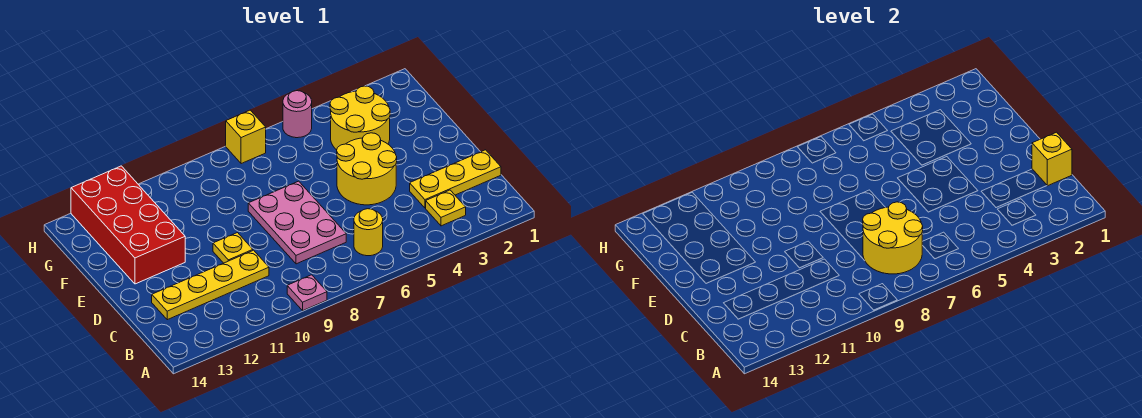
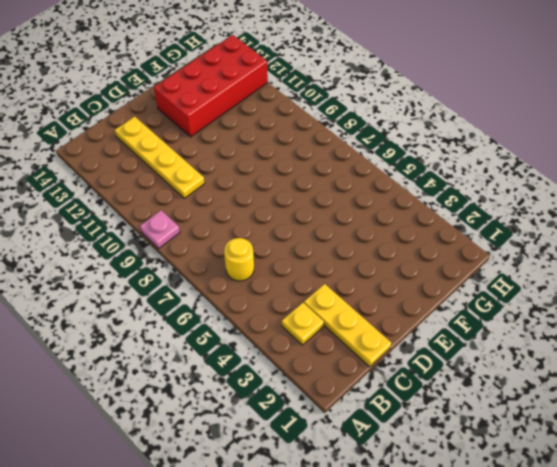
none -> pink 2x3 plate [248,181,346,264]
none -> yellow 2x2 round brick [337,133,397,205]
none -> yellow 1x1 plate [213,233,253,263]

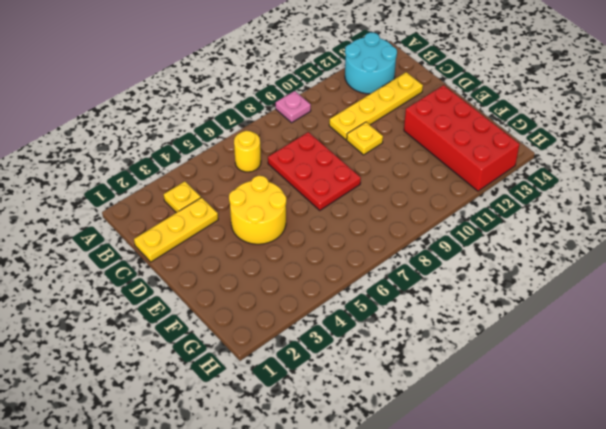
cyan 2x2 round brick [345,32,397,94] -> none
red 2x3 plate [268,132,361,210] -> pink 2x3 plate [248,181,346,264]
none -> yellow 2x2 round brick [330,86,390,150]
none -> pink 1x1 round brick [283,91,312,138]
none -> yellow 1x1 brick [226,110,266,164]

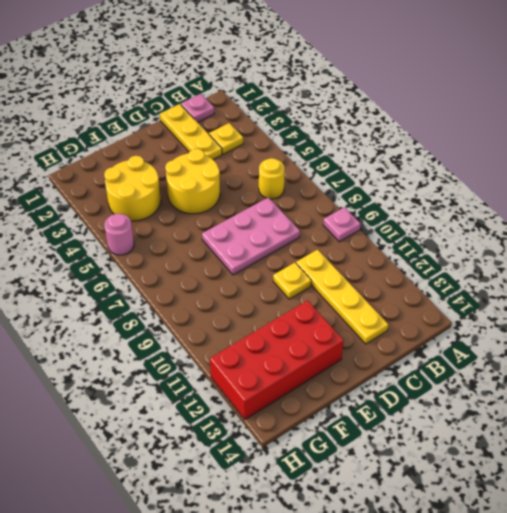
pink 1x1 plate [181,94,214,122] -> none
none -> yellow 1x1 brick [226,110,266,164]
none -> yellow 2x2 round brick [863,202,923,274]
none -> yellow 1x1 brick [1032,132,1072,186]

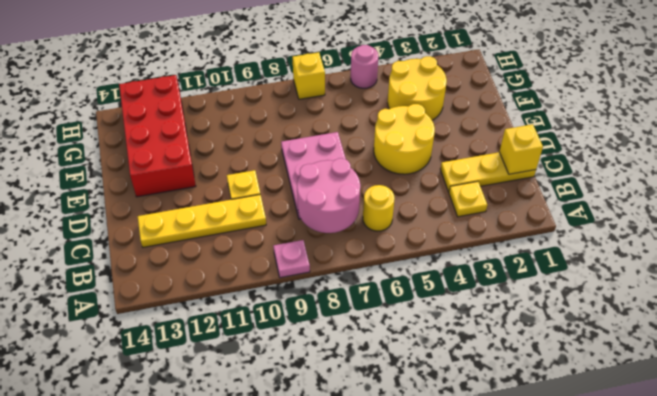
pink 2x2 round brick [297,158,360,233] -> yellow 2x2 round brick [863,202,923,274]

